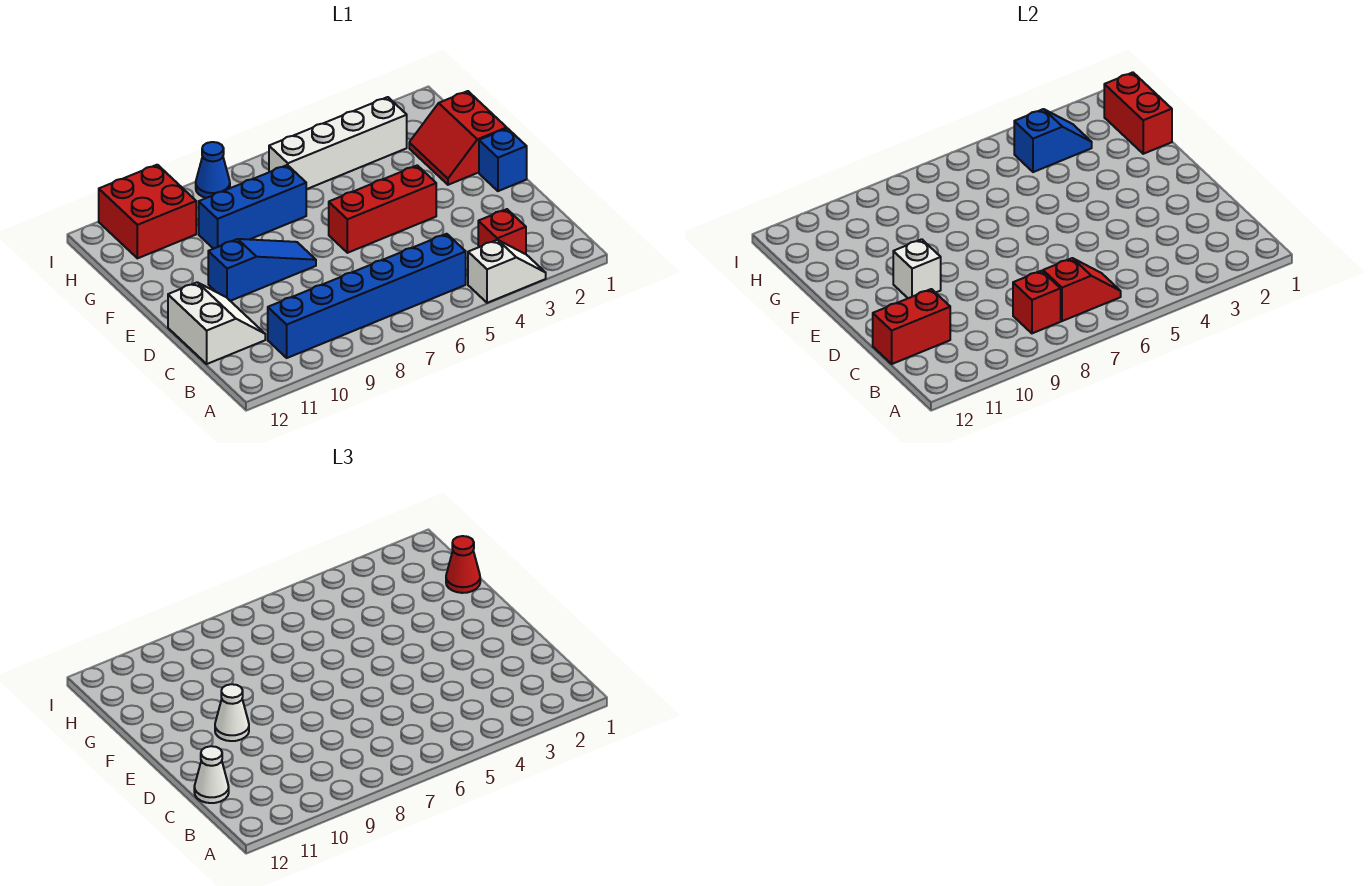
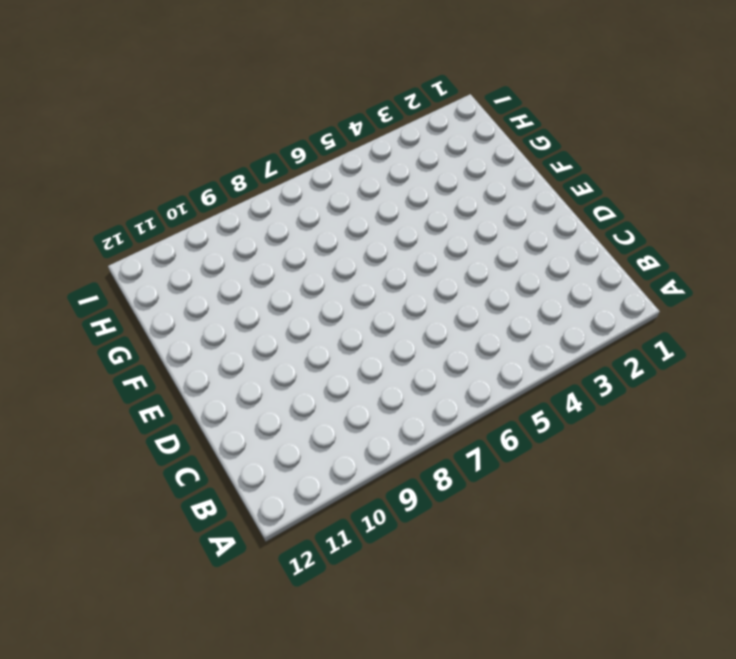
none -> white 1x2 slope [468,240,546,303]
none -> red 1x1 brick [478,209,526,254]
none -> blue 1x6 brick [268,234,466,358]

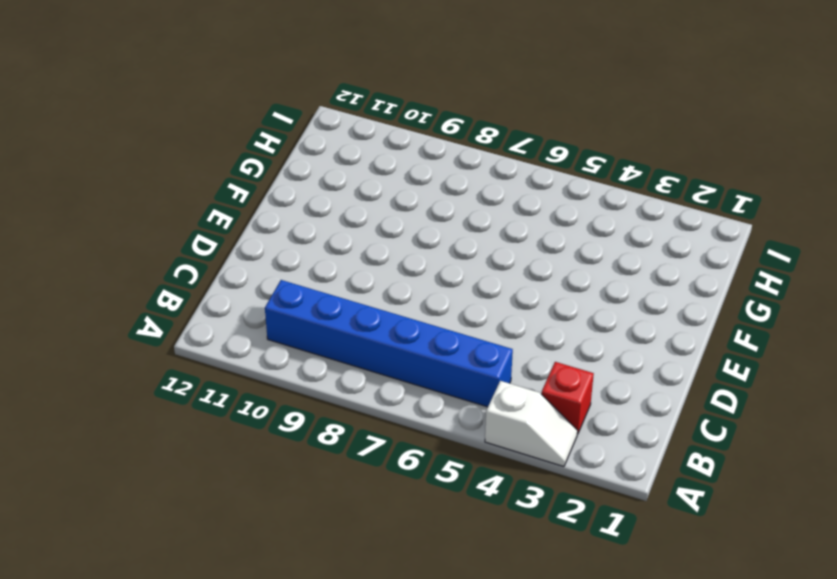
none -> white 2x2 slope [168,282,265,364]
none -> blue 1x1 brick [479,128,527,191]
none -> red 1x3 brick [329,165,436,253]

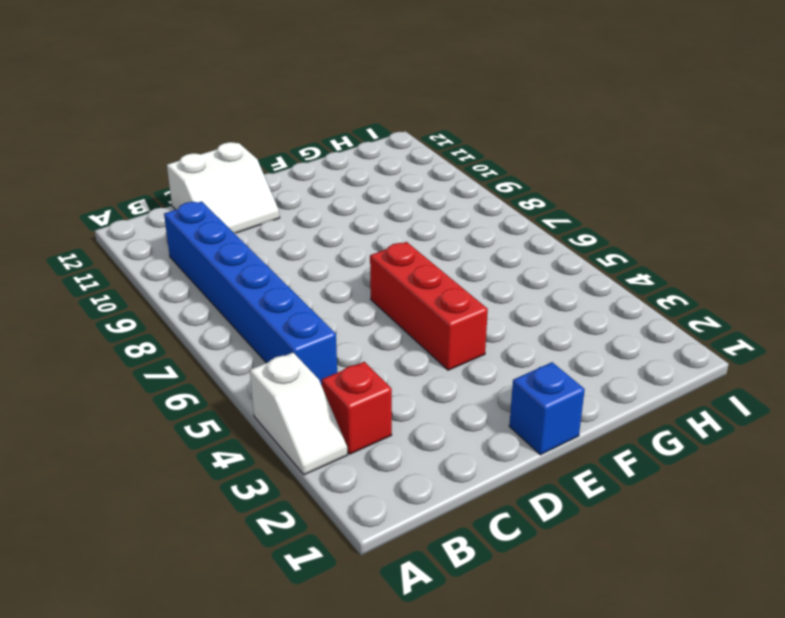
none -> blue 1x3 slope [208,239,316,301]
none -> red 2x2 slope [409,91,507,185]
none -> blue 1x3 brick [199,165,307,249]

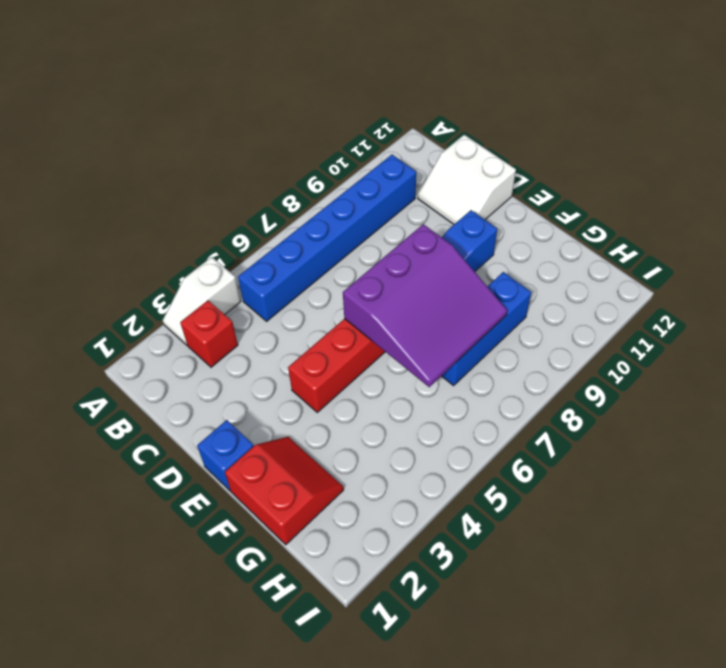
purple 3x3 slope [343,224,507,387] -> none
none -> white 1x4 brick [269,97,407,189]
none -> red 2x2 brick [99,165,196,258]
none -> blue 1x1 cone [196,142,230,198]

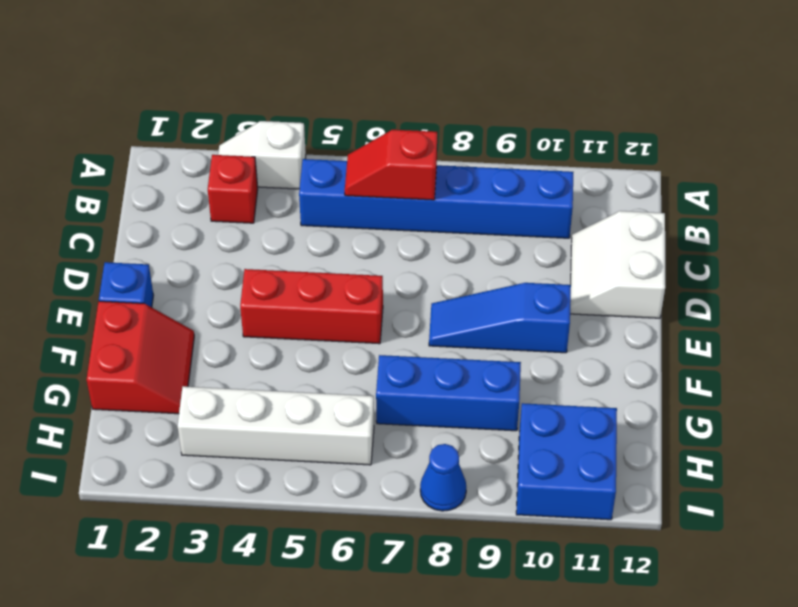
blue 2x2 brick [516,403,617,520] -> red 2x2 brick [99,165,196,258]
none -> red 1x1 brick [1013,271,1061,333]
none -> red 1x2 brick [873,289,950,364]
none -> white 1x1 brick [893,239,941,298]

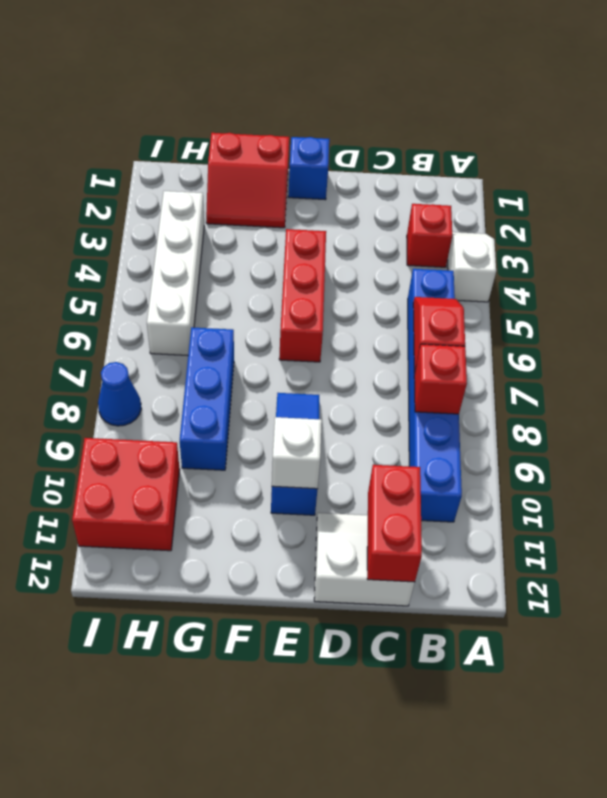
none -> red 1x2 brick [1104,72,1172,154]
none -> blue 1x2 slope [1014,109,1092,172]
none -> white 1x1 cone [194,746,229,803]

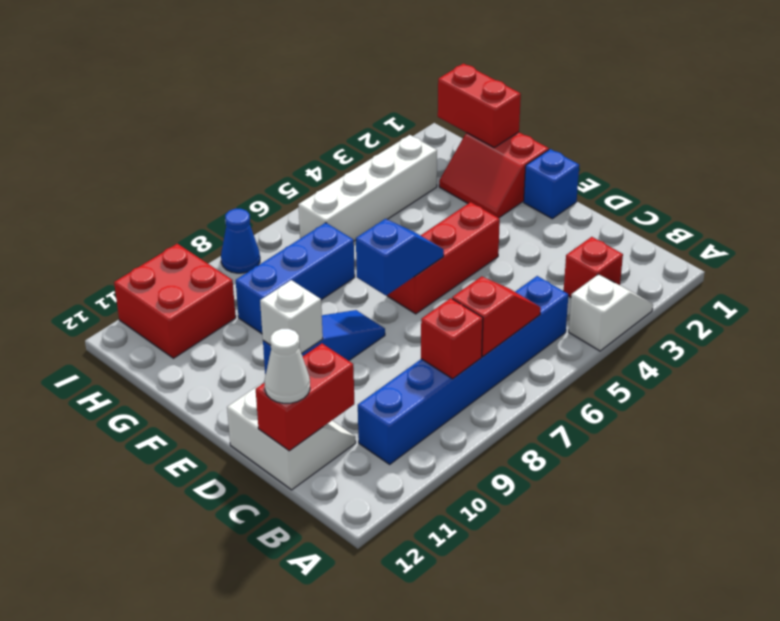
blue 1x2 slope [356,219,444,296] -> blue 1x2 slope moved to [1014,109,1092,172]
none -> white 1x1 cone [215,684,249,741]
none -> red 1x1 cone [446,536,480,593]

